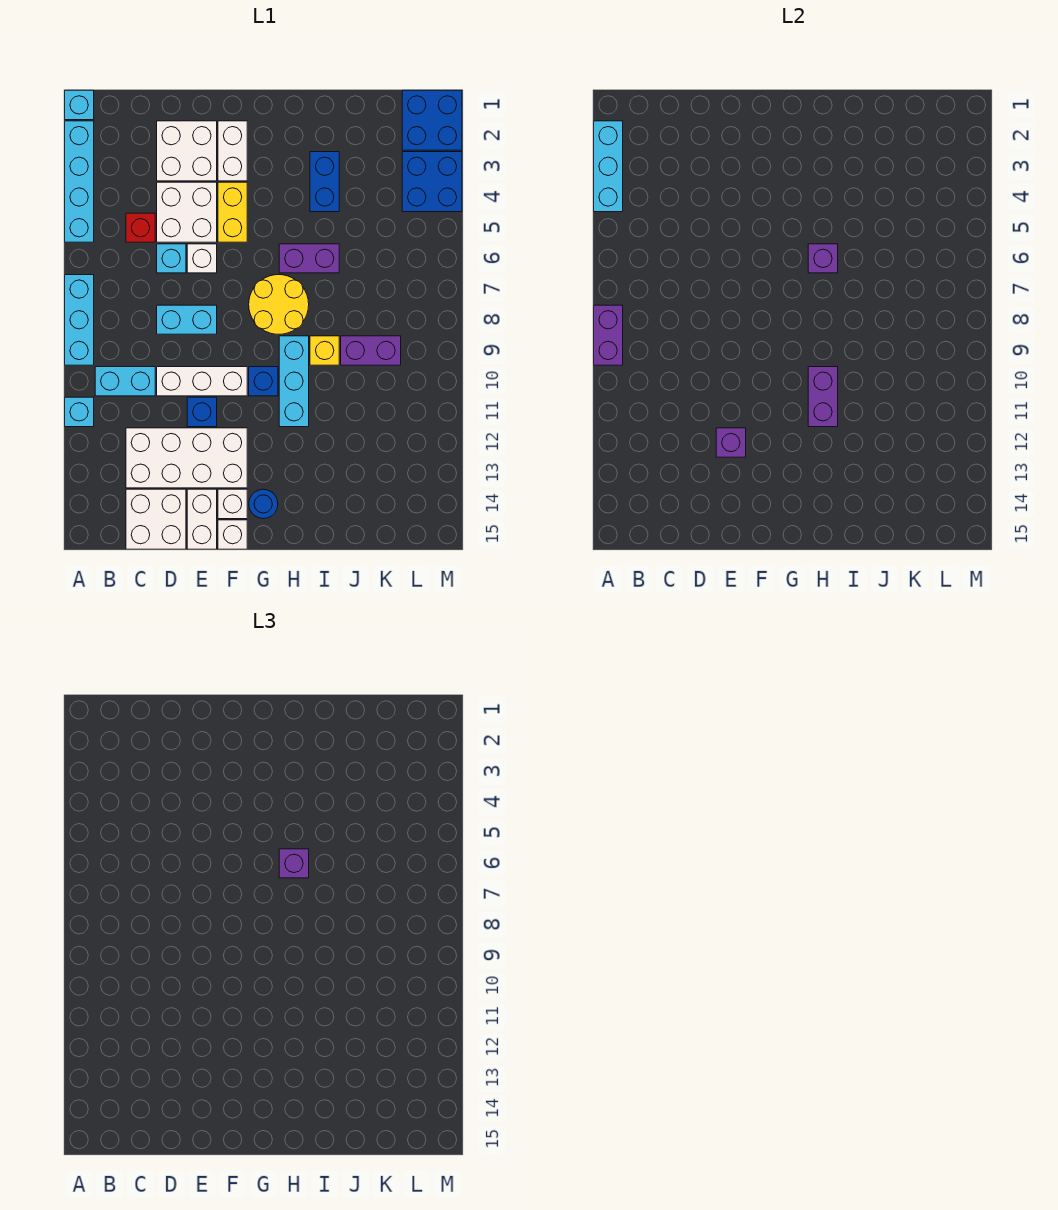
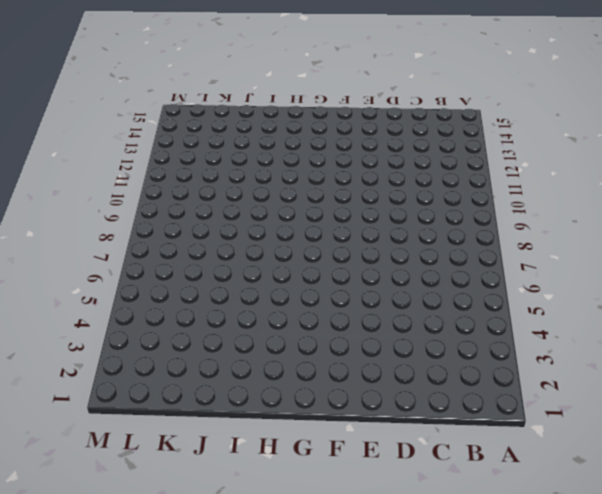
none -> cyan 1x1 brick [65,90,94,120]
none -> cyan 1x4 brick [65,121,94,242]
none -> cyan 1x3 brick [65,275,94,365]
none -> cyan 1x1 brick [65,397,94,427]

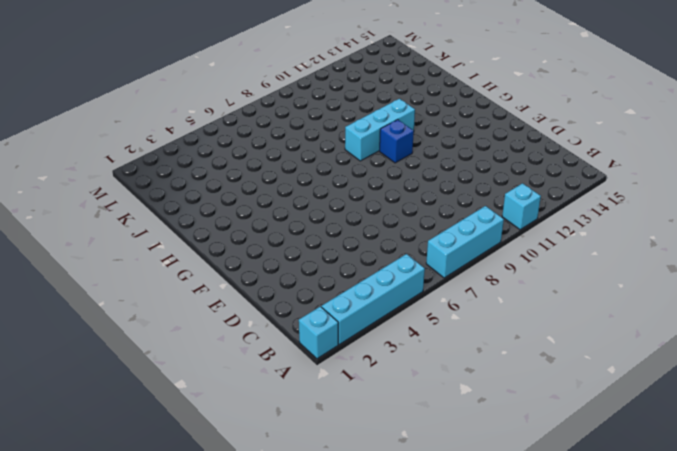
none -> cyan 1x2 brick [95,367,155,396]
none -> red 1x1 brick [126,213,155,242]
none -> white 2x4 brick [126,428,247,488]
none -> white 2x2 brick [126,489,186,549]

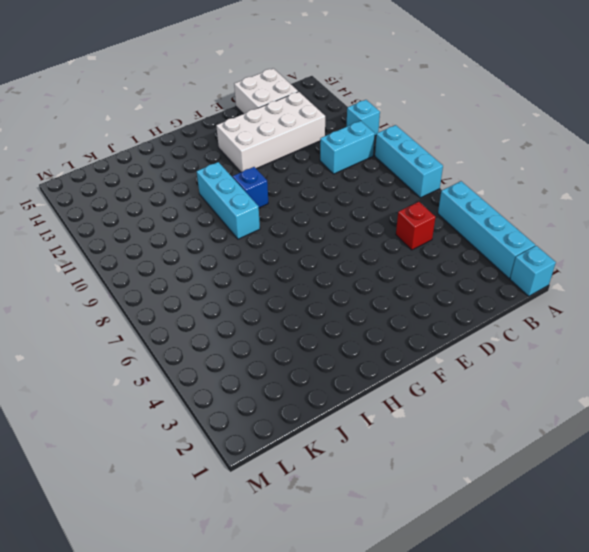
none -> white 2x2 brick [157,121,217,181]
none -> white 2x2 brick [157,182,217,242]
none -> cyan 1x1 brick [157,244,186,273]
none -> cyan 1x2 brick [157,305,217,334]

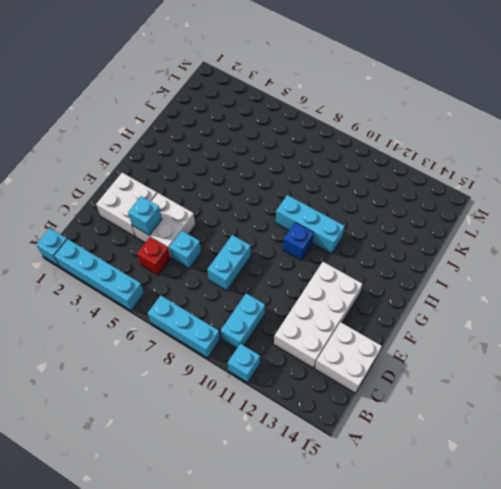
cyan 1x1 brick [128,196,162,235] -> none
none -> white 1x3 brick [157,367,247,396]
none -> white 1x1 brick [187,244,217,273]
none -> blue 1x1 brick [187,397,217,427]
none -> white 1x2 brick [187,489,217,549]

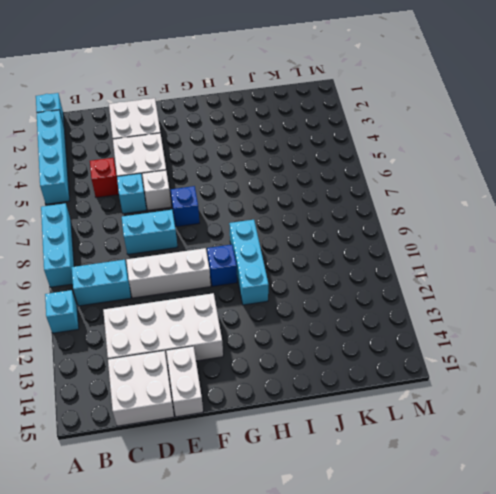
blue 1x1 brick [171,186,200,227] -> blue 1x1 brick moved to [187,397,217,427]
none -> white 1x2 brick [218,121,247,181]
none -> yellow 1x2 brick [218,182,247,242]
none -> white 1x1 brick [218,489,247,519]
none -> white 1x1 brick [218,520,247,549]

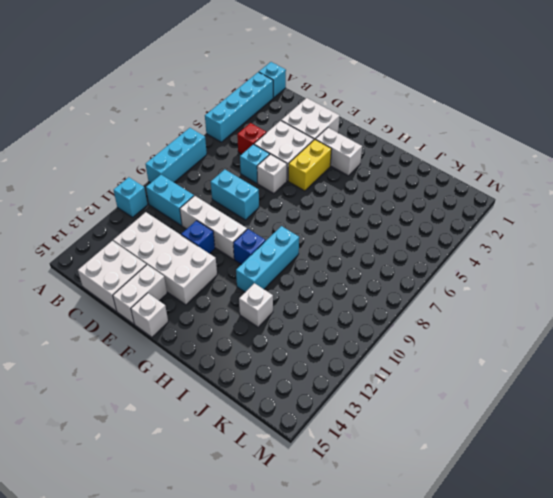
white 1x2 brick [315,128,362,176] -> white 1x2 brick turned to [218,121,247,181]
white 1x1 brick [239,283,273,327] -> white 1x1 brick moved to [218,489,247,519]
none -> yellow 2x2 round brick [249,275,309,334]
none -> blue 1x1 round brick [249,489,278,519]
none -> purple 1x2 brick [279,244,339,273]
none -> blue 1x2 brick [310,152,339,212]

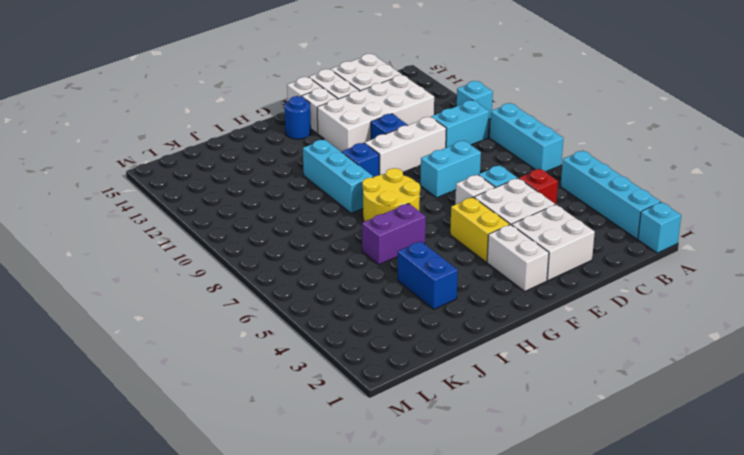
none -> yellow 1x1 brick [310,336,339,365]
none -> purple 1x2 brick [341,336,401,365]
none -> blue 2x2 brick [402,90,462,150]
none -> blue 2x2 brick [402,152,462,212]

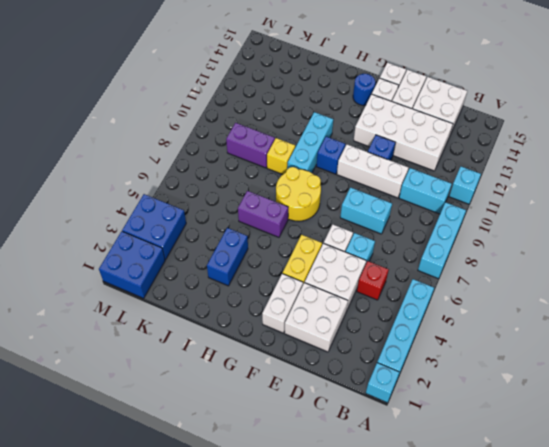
none -> cyan 1x3 brick [594,121,623,212]
none -> purple 1x2 brick [594,305,623,365]
none -> purple 1x1 brick [716,428,746,457]
none -> purple 1x1 brick [808,244,838,273]

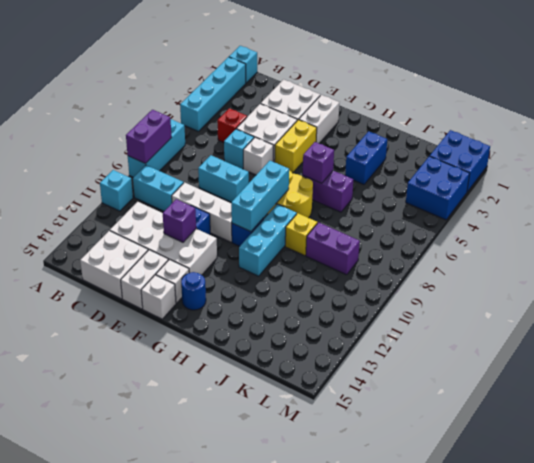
cyan 1x3 brick [231,161,289,232] -> cyan 1x3 brick moved to [594,121,623,212]
none -> purple 1x2 brick [808,367,838,427]
none -> purple 1x1 brick [279,849,309,878]

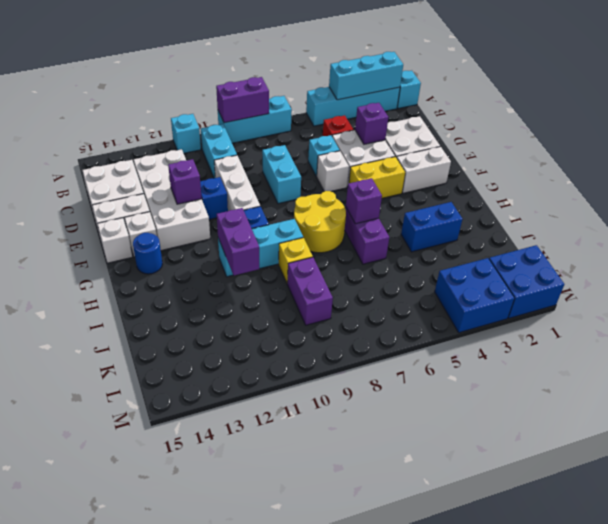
purple 1x1 brick [355,103,388,144] -> purple 1x1 brick moved to [279,849,309,878]
purple 1x2 brick [217,208,259,275] -> purple 1x2 brick turned to [808,367,838,427]

